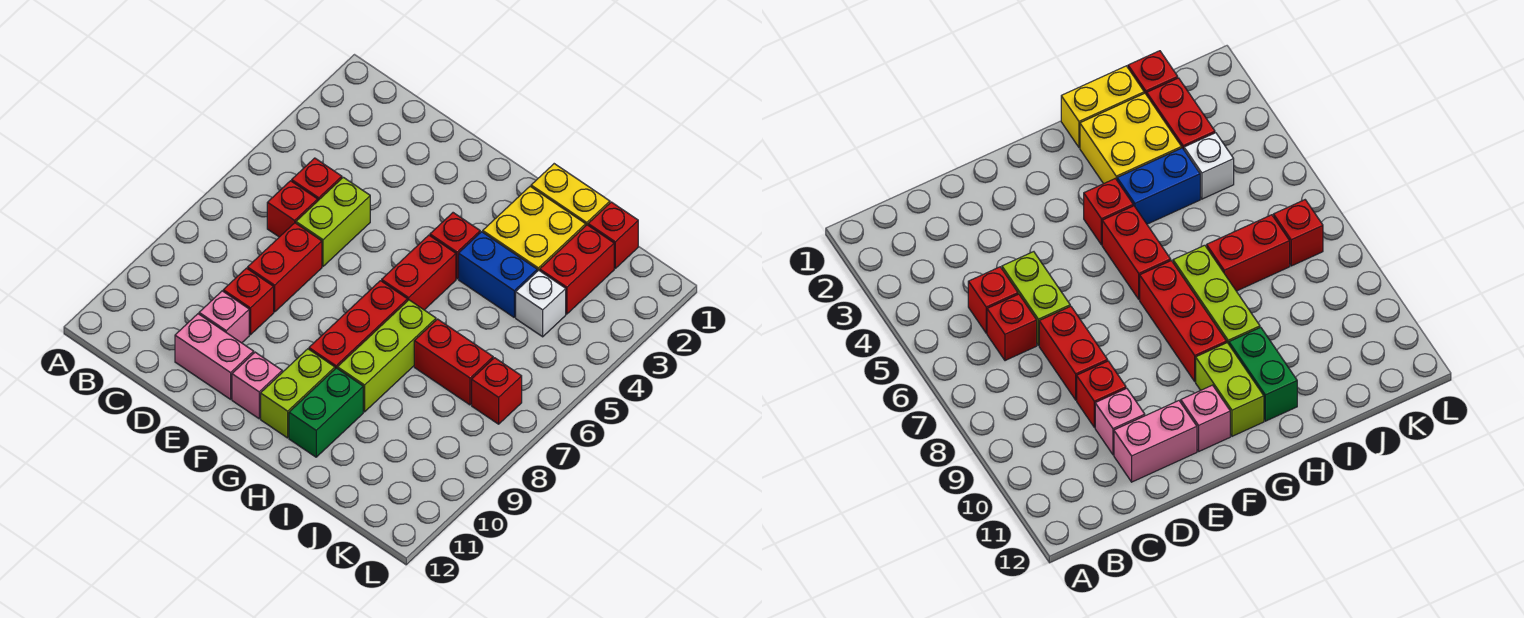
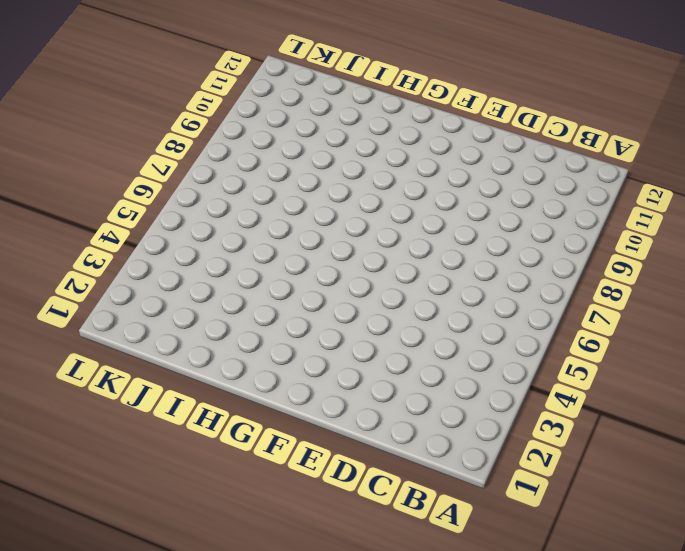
none -> red 1x1 brick [292,158,342,200]
none -> red 1x1 brick [267,181,318,237]
none -> lime 1x2 brick [296,177,370,266]

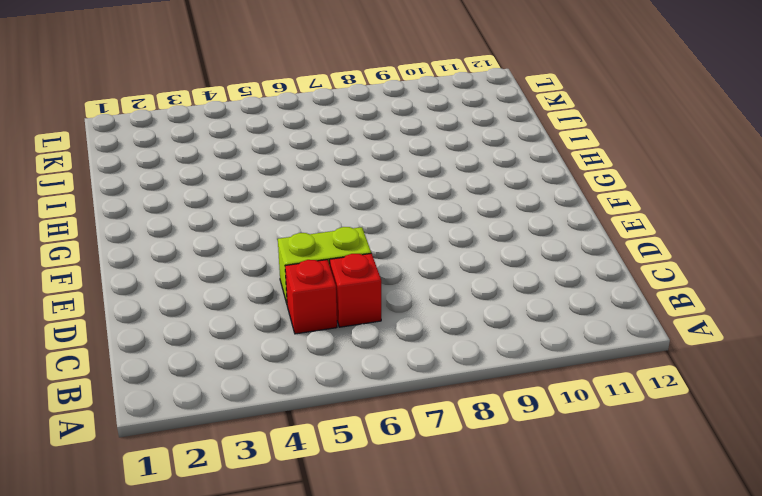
none -> red 1x2 brick [248,223,322,312]
none -> red 1x1 brick [223,268,274,335]
none -> pink 1x1 brick [199,291,249,343]

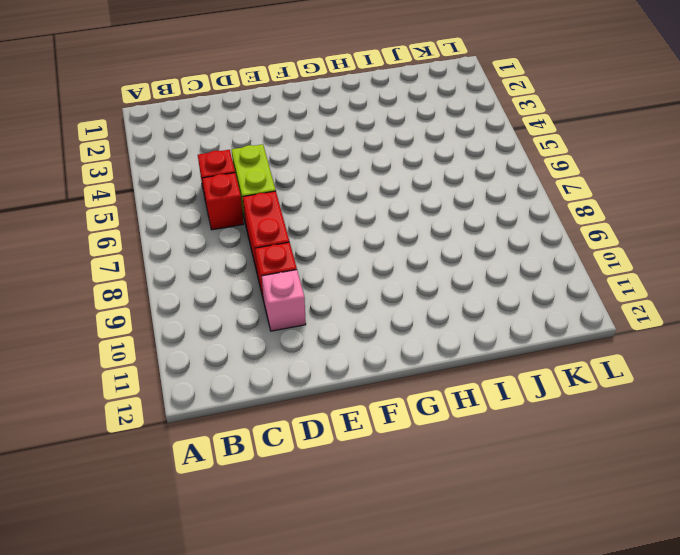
none -> pink 1x2 brick [175,314,254,399]
none -> pink 1x1 brick [232,352,282,419]
none -> red 1x1 brick [430,213,480,279]

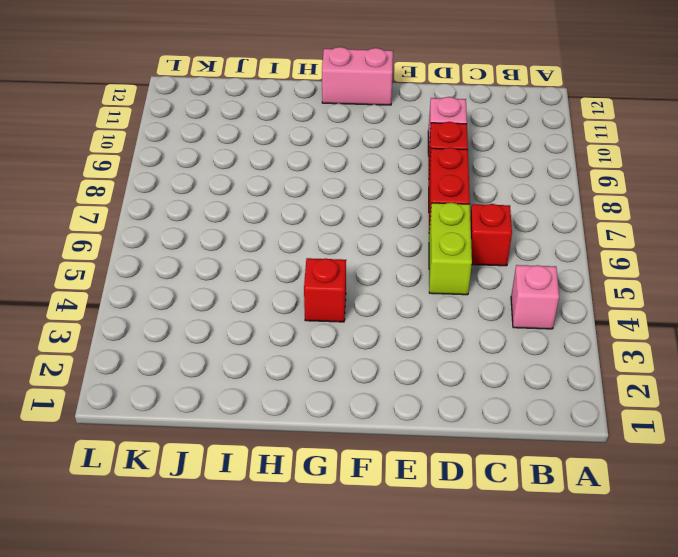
pink 1x1 brick [511,265,559,329] -> pink 1x1 brick moved to [232,352,282,419]
pink 1x2 brick [322,47,393,105] -> pink 1x2 brick moved to [175,314,254,399]
none -> red 1x1 brick [292,158,342,200]
none -> red 1x2 brick [382,235,456,310]
none -> red 1x3 brick [309,281,408,369]

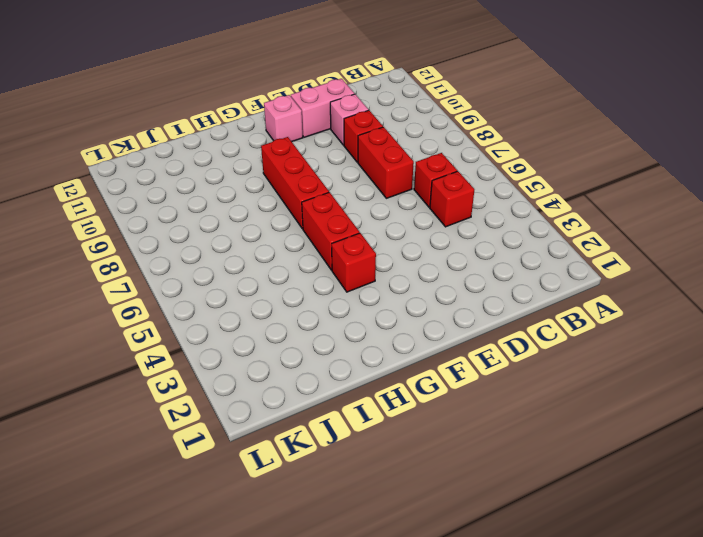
none -> lime 1x2 brick [296,177,370,266]
none -> lime 1x2 brick [261,349,335,438]
none -> yellow 1x2 brick [531,164,610,225]

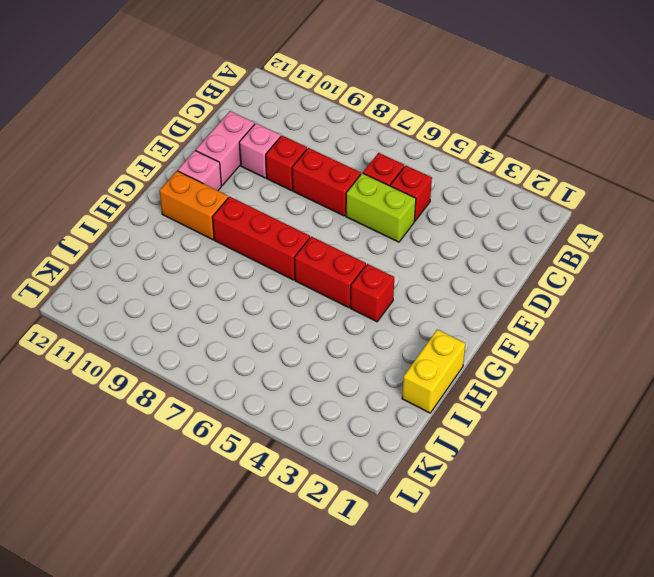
orange 1x2 brick [159,171,228,240] -> lime 1x2 brick [261,349,335,438]
none -> yellow 2x2 brick [483,186,586,271]
none -> blue 1x2 brick [459,232,537,317]
none -> lime 1x3 brick [337,300,436,412]

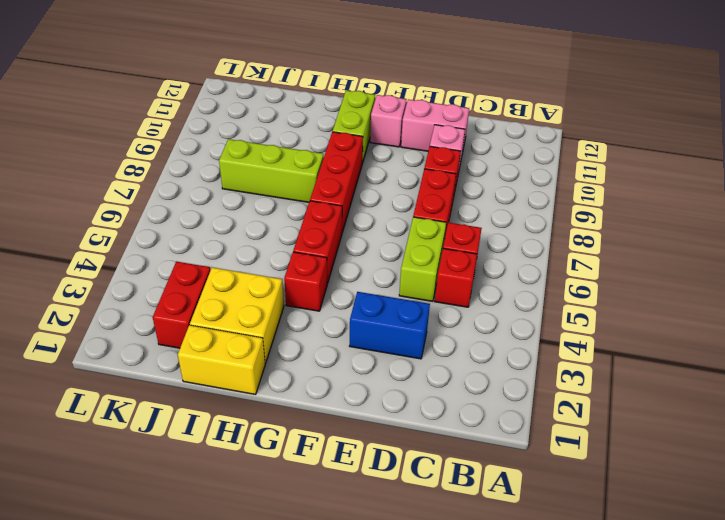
blue 1x2 brick [350,292,430,359] -> blue 1x2 brick moved to [459,232,537,317]
lime 1x3 brick [219,139,324,202] -> lime 1x3 brick turned to [337,300,436,412]
none -> green 1x2 brick [289,368,363,457]
none -> red 1x2 brick [414,319,493,405]
none -> red 1x1 brick [588,202,638,268]

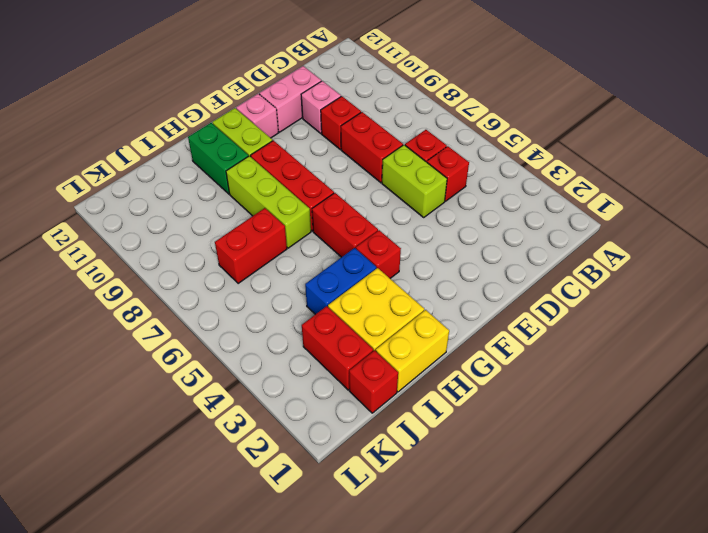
none -> white 1x1 brick [516,270,566,337]
none -> red 1x1 brick [472,358,522,424]

